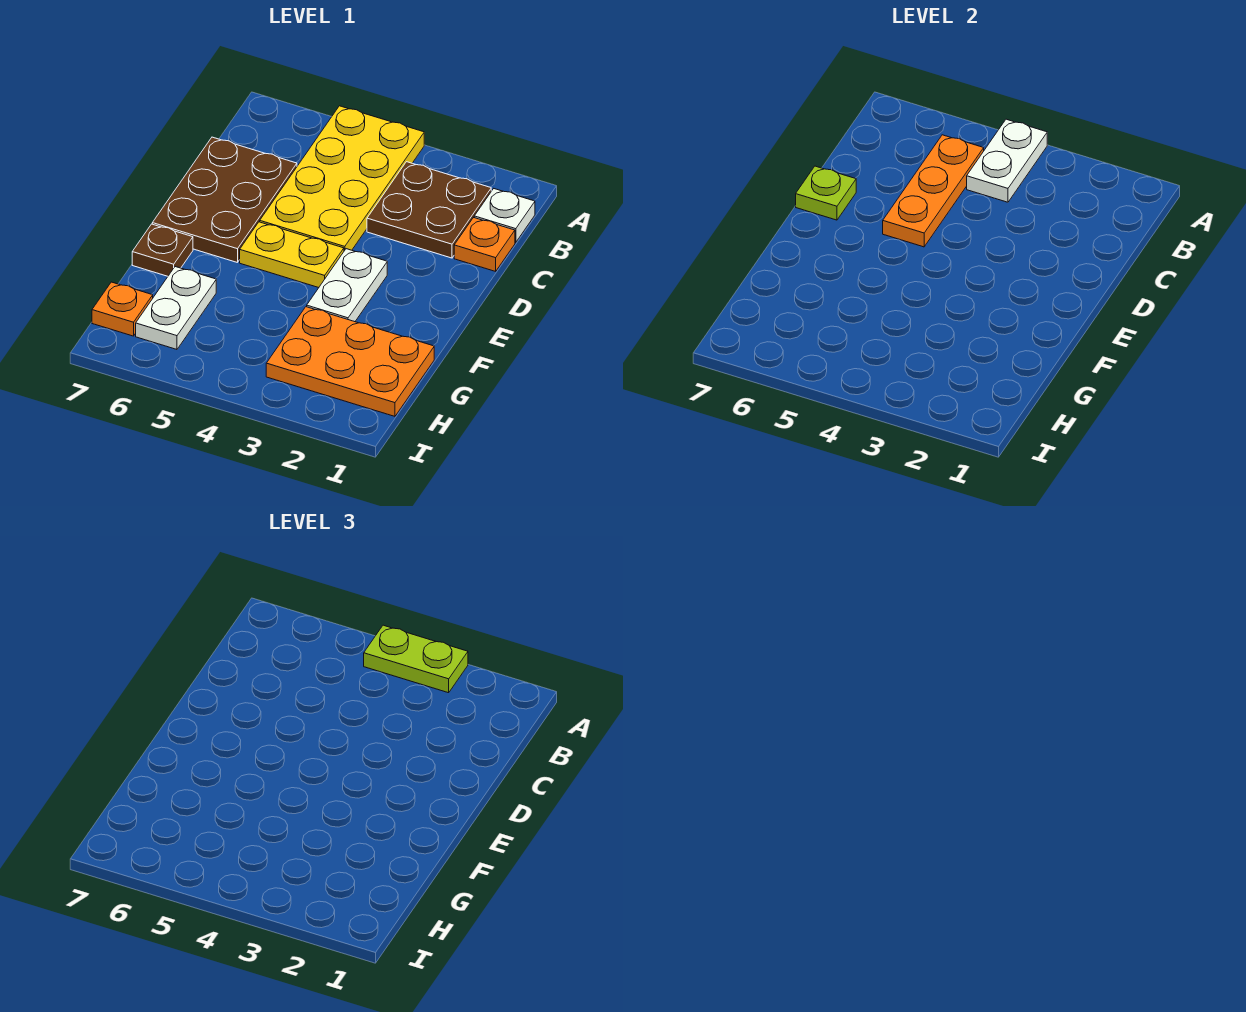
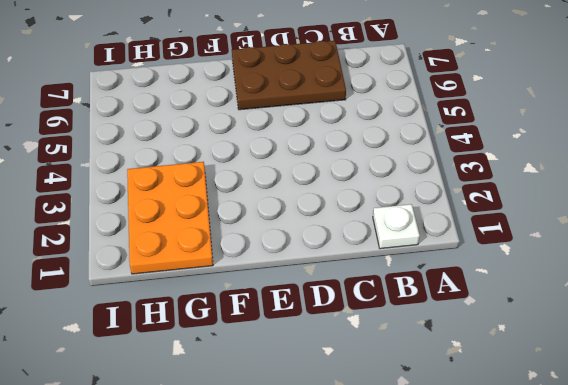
none -> yellow 2x4 plate [260,106,424,251]
none -> brown 2x2 plate [367,162,491,258]
none -> orange 1x1 plate [454,218,515,271]

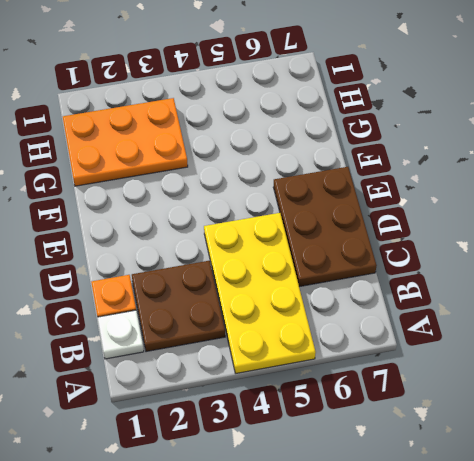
none -> white 1x2 plate [307,249,387,322]
none -> yellow 1x2 plate [240,222,344,288]
none -> brown 1x1 plate [132,224,193,276]

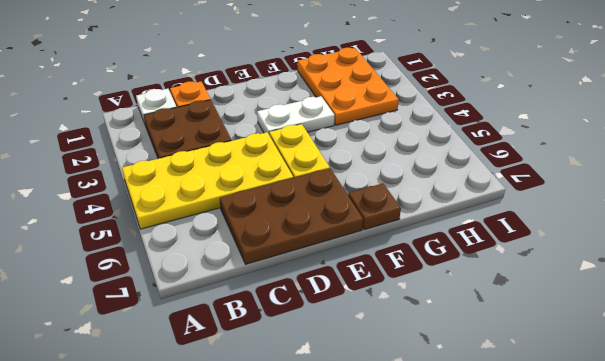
none -> white 1x2 plate [136,267,216,349]
none -> orange 1x1 plate [92,282,153,336]
none -> white 1x2 plate [967,119,1047,202]

